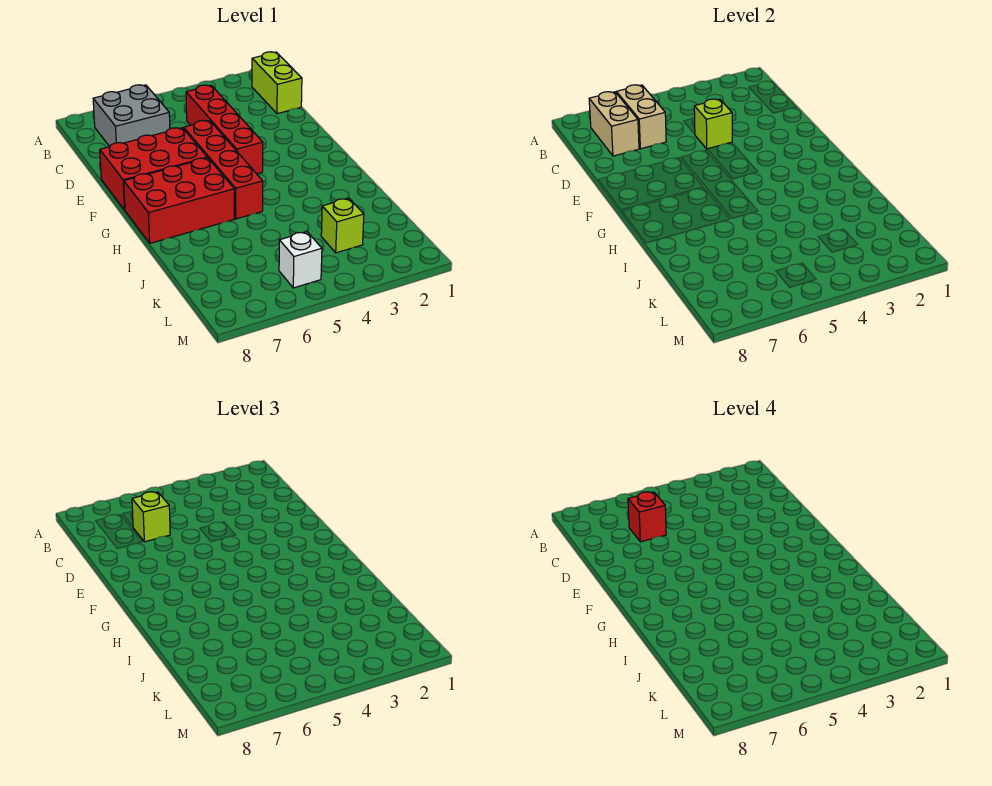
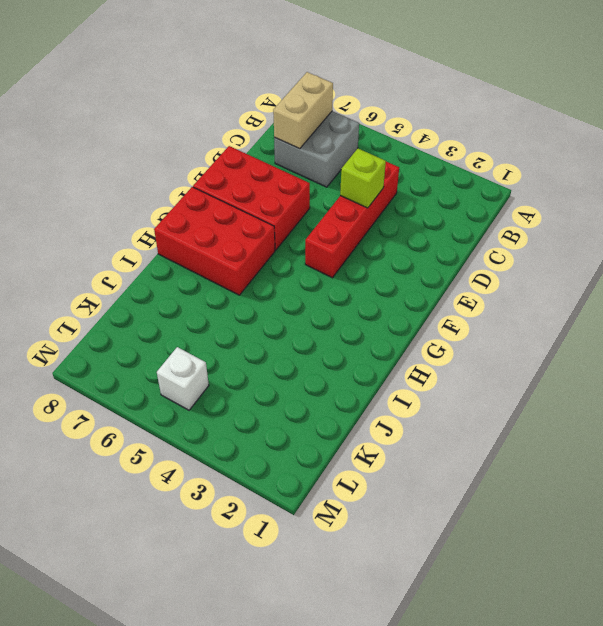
none -> lime 1x2 brick [252,52,302,114]
none -> red 1x4 brick [184,121,263,219]
none -> lime 1x1 brick [321,198,364,253]

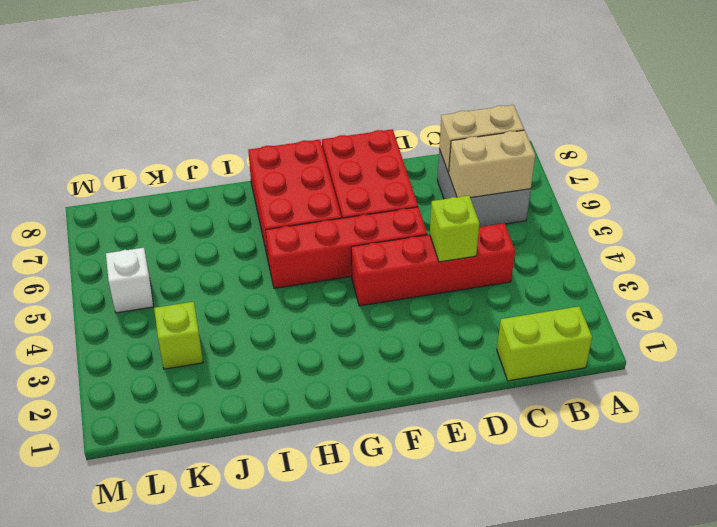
none -> lime 1x1 brick [132,492,170,542]
none -> red 1x1 brick [628,492,666,542]

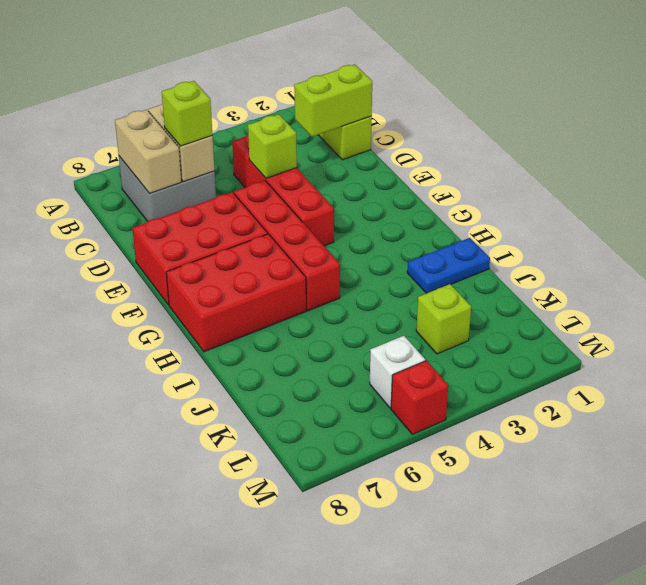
lime 1x2 brick [294,64,372,137] -> none
blue 1x2 plate [407,238,490,293] -> none
red 1x1 brick [391,361,448,434] -> red 1x1 brick moved to [628,492,666,542]

